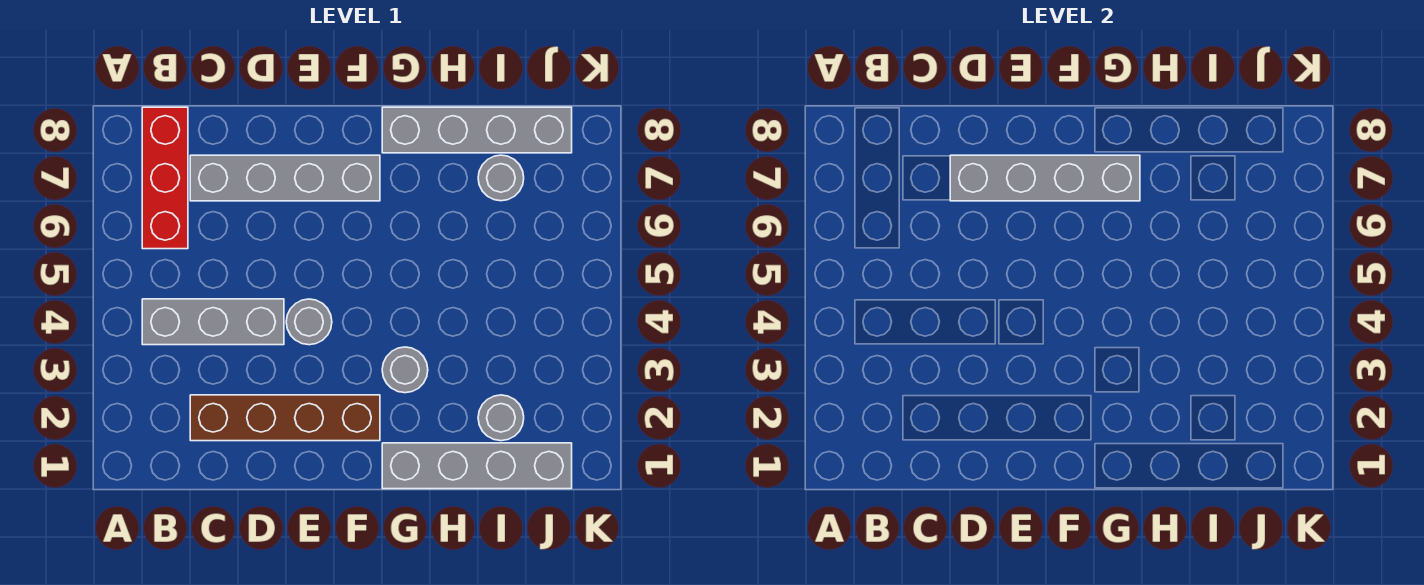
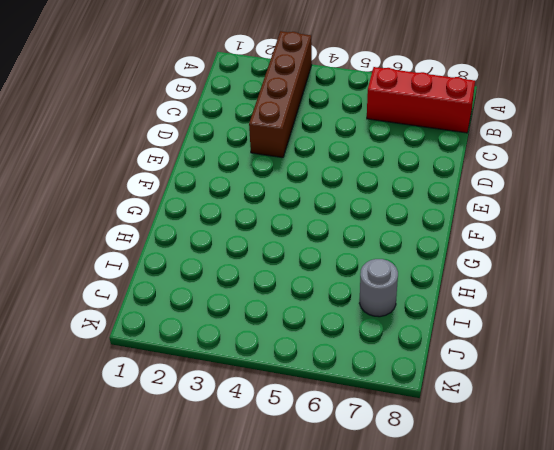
brown 1x4 brick [249,31,312,158] -> brown 1x4 brick moved to [190,395,380,441]
none -> grey 1x3 brick [142,299,284,345]
none -> grey 1x4 brick [190,155,380,201]

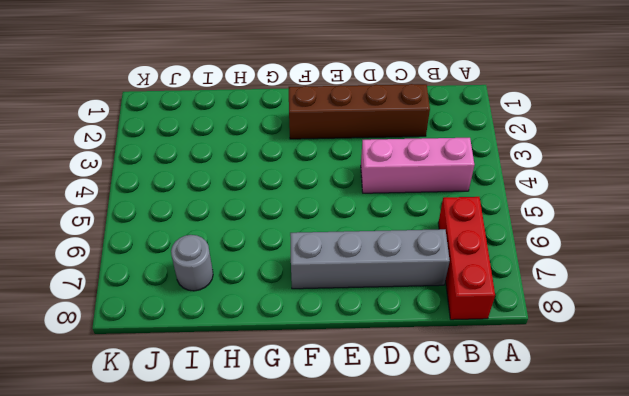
pink 1x3 brick [361,138,474,193] -> grey 1x3 brick [142,299,284,345]
none -> grey 1x1 round brick [286,299,332,345]
none -> grey 1x4 brick [382,443,572,489]

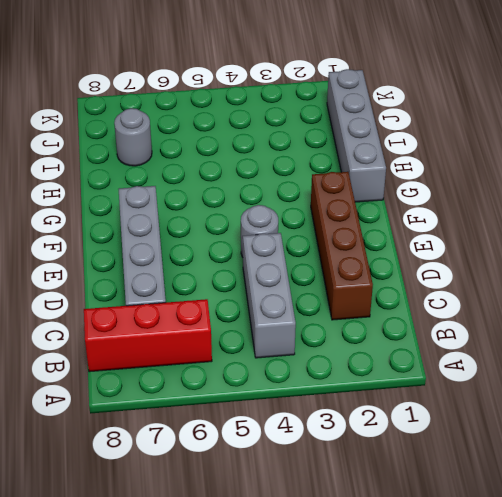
none -> grey 1x1 round brick [382,347,428,393]
none -> grey 1x4 brick [382,107,572,153]

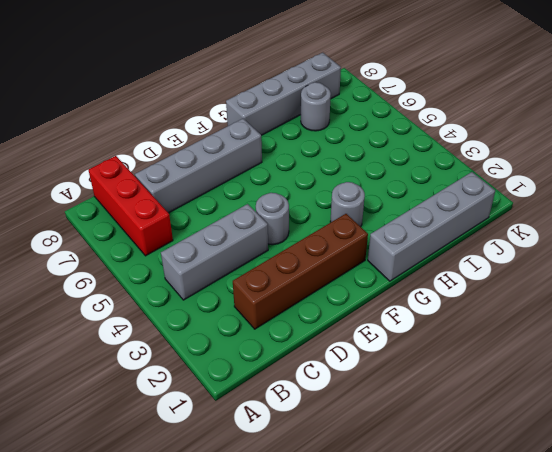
none -> grey 1x1 round brick [478,395,524,441]
none -> grey 1x4 brick [950,155,1140,201]

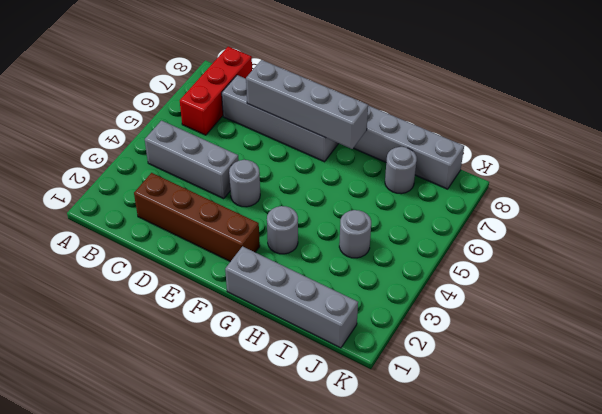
grey 1x1 round brick [339,210,371,258] -> grey 1x1 round brick moved to [478,395,524,441]

